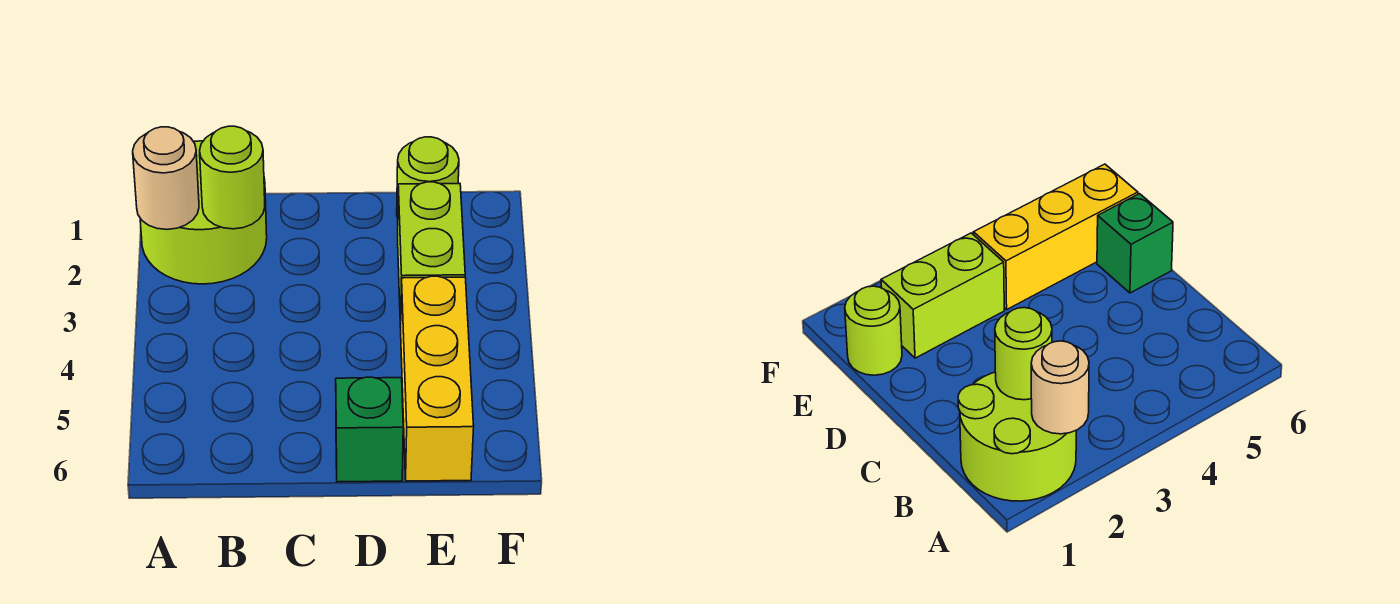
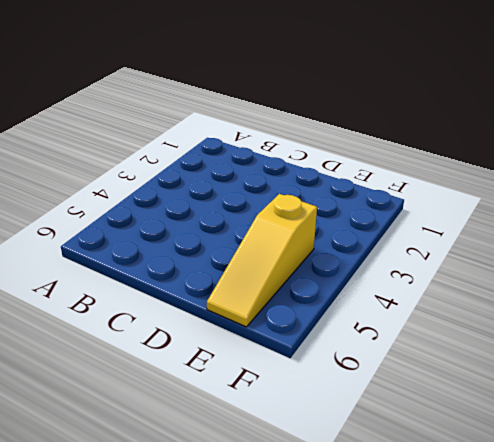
yellow 1x3 slope [207,194,317,327] -> yellow 1x3 brick [401,276,474,481]
none -> lime 2x2 round brick [140,141,267,284]
none -> green 1x1 brick [336,377,403,482]

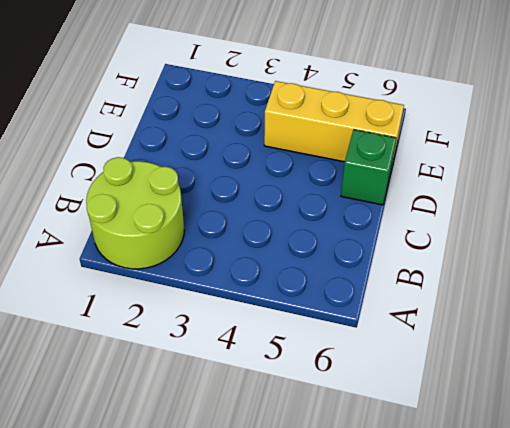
none -> lime 1x1 round brick [397,137,459,218]
none -> lime 1x2 brick [398,182,465,328]

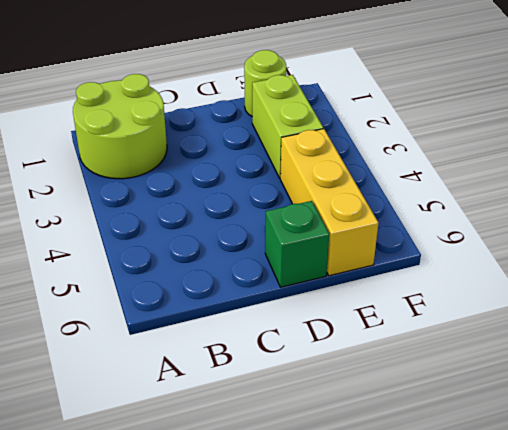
none -> tan 1x1 round brick [133,127,199,229]
none -> lime 1x1 round brick [200,126,265,229]

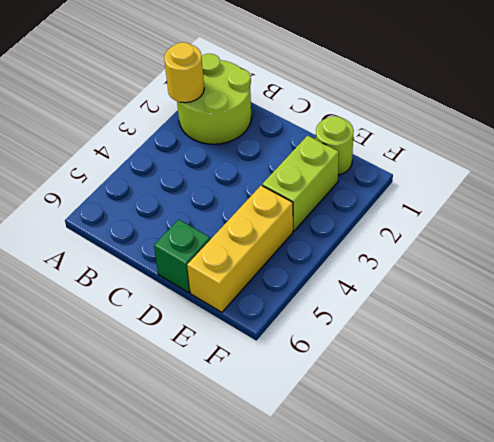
yellow 1x1 round brick [164,42,204,103] -> tan 1x1 round brick [133,127,199,229]
none -> lime 1x1 round brick [200,126,265,229]

